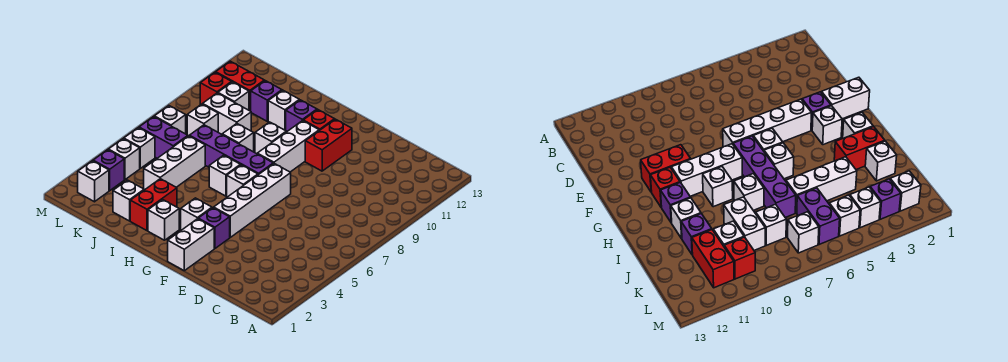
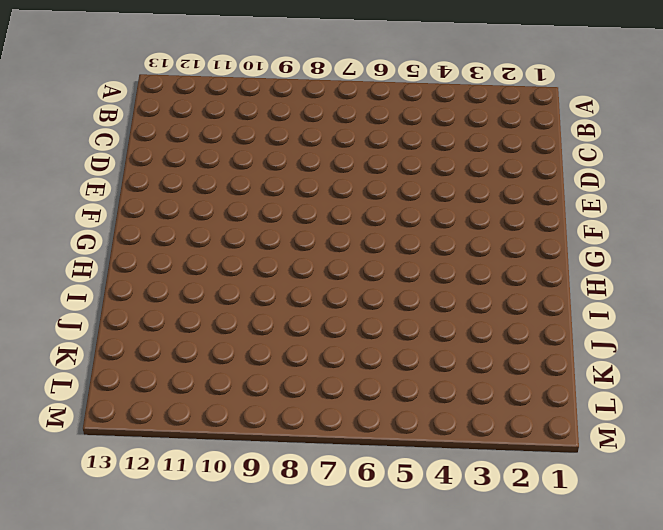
none -> white 1x2 brick [168,219,214,271]
none -> purple 1x1 brick [198,208,230,249]
none -> white 1x4 brick [214,164,291,237]
none -> red 1x2 brick [305,119,352,171]

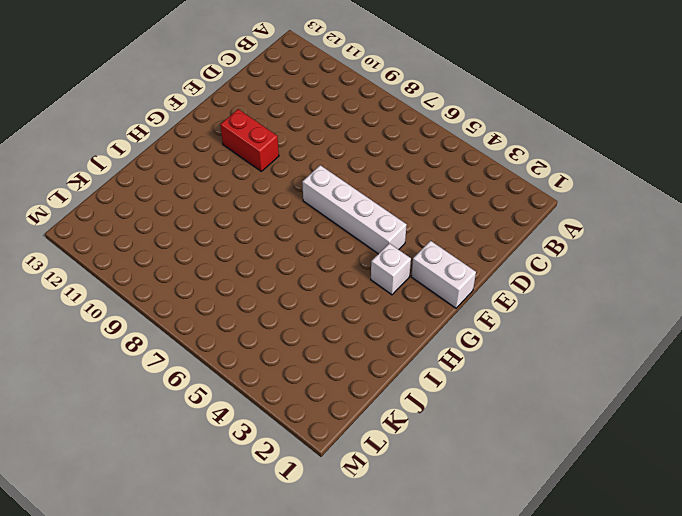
none -> purple 1x1 brick [198,208,230,249]
none -> white 1x1 brick [227,165,258,197]
none -> purple 1x4 brick [189,125,273,175]
none -> white 1x3 brick [257,121,319,172]

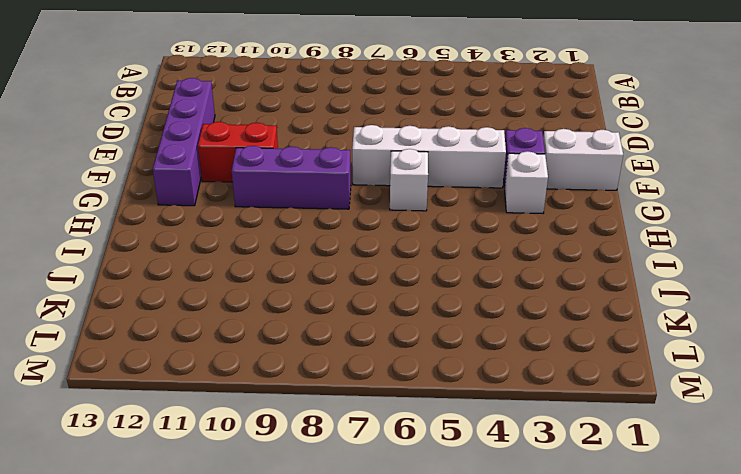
purple 1x4 brick [153,78,215,206] -> purple 1x4 brick moved to [189,125,273,175]
purple 1x3 brick [232,146,351,209] -> white 1x3 brick [257,121,319,172]
none -> red 1x1 brick [303,110,335,130]
none -> white 1x1 brick [148,200,179,240]
none -> white 1x1 brick [209,155,240,196]
none -> white 1x1 brick [255,122,286,154]

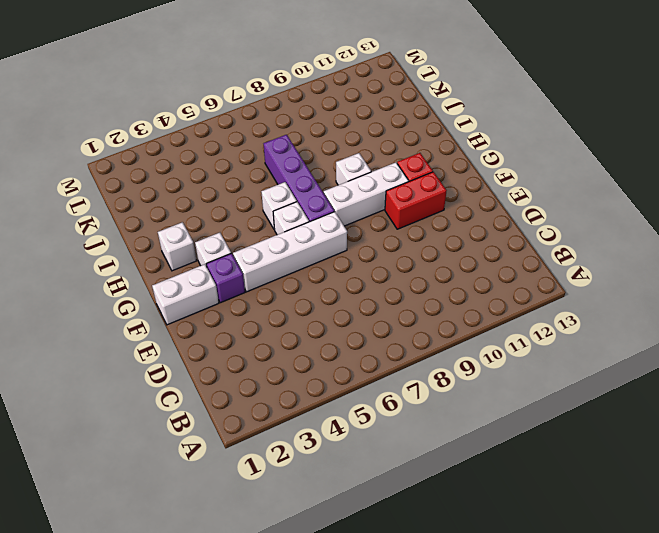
none -> purple 1x1 brick [286,100,317,132]
none -> red 1x2 brick [130,179,177,231]
none -> white 1x1 brick [222,124,254,152]
none -> white 1x1 brick [268,90,299,130]

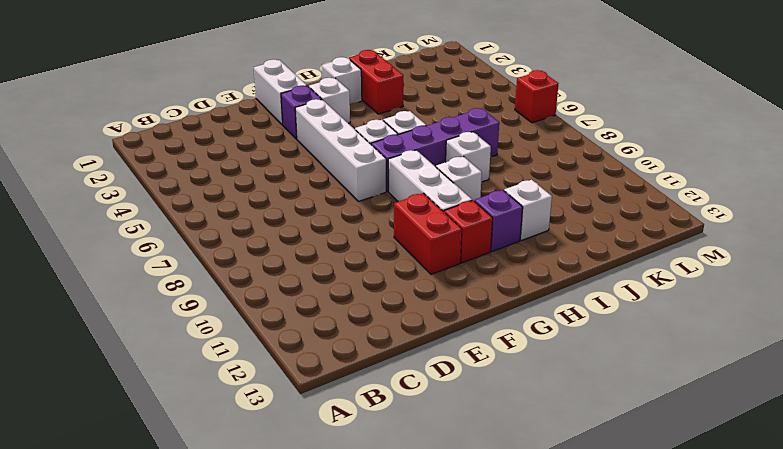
red 1x1 brick [515,70,558,123] -> red 1x1 brick moved to [200,72,232,104]
none -> white 1x1 brick [113,180,144,221]
none -> white 1x3 brick [144,136,205,190]
none -> white 1x2 brick [203,93,251,134]
none -> purple 1x1 brick [251,81,282,121]

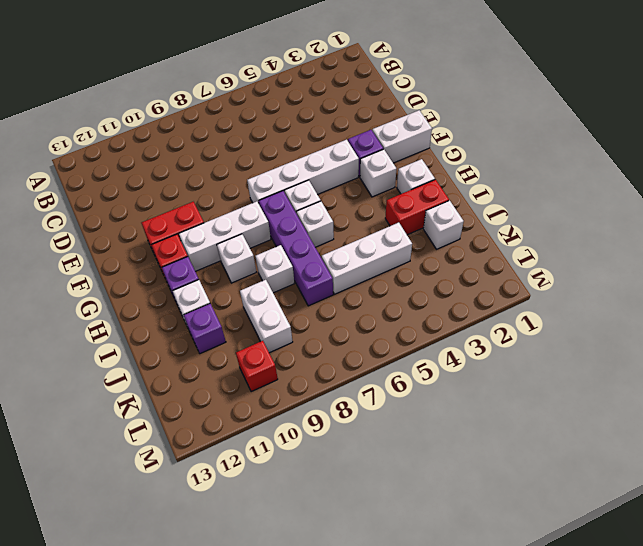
none -> purple 1x2 brick [139,117,188,158]
none -> white 1x1 brick [187,104,218,136]
none -> white 1x1 brick [218,82,249,110]
none -> red 1x2 brick [216,61,264,111]

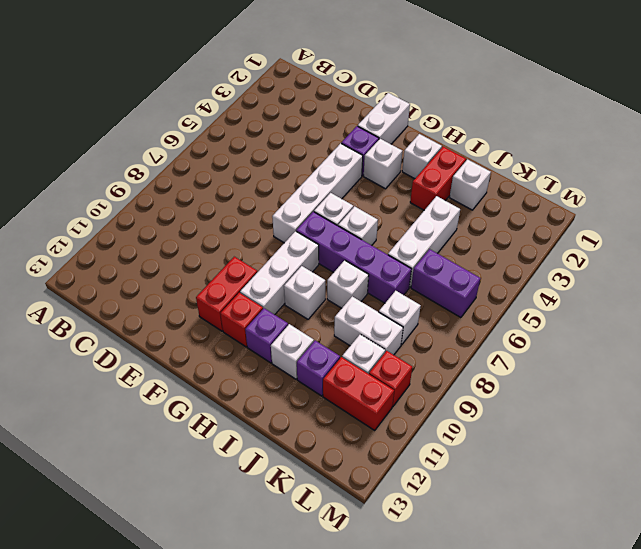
none -> white 1x1 brick [78,161,109,202]
none -> purple 1x1 brick [93,150,124,190]
none -> white 1x1 brick [108,139,140,179]
none -> white 1x1 brick [124,128,155,168]

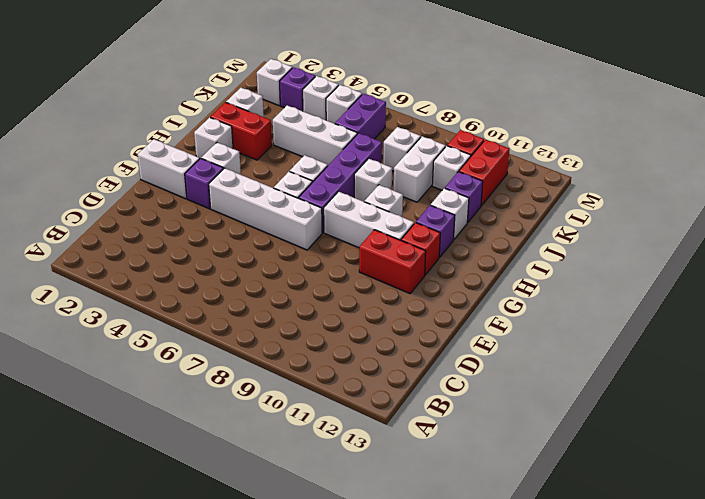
none -> white 1x1 brick [154,106,186,134]

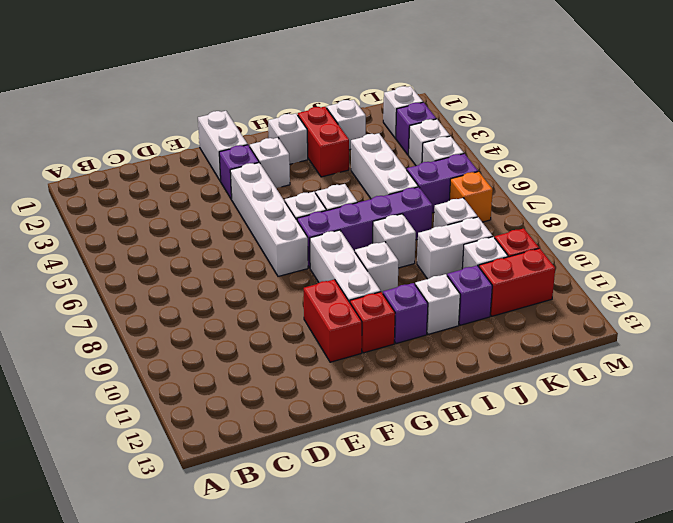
orange 1x1 brick [449,172,493,222] -> white 1x1 brick [154,106,186,134]

